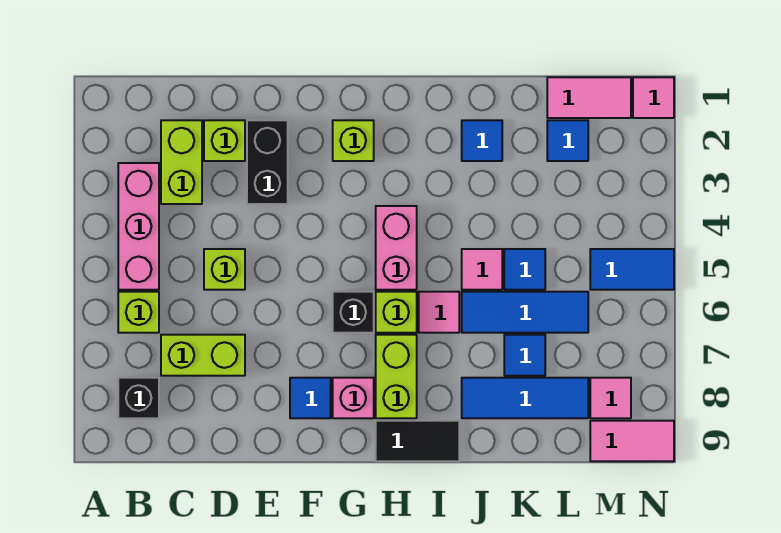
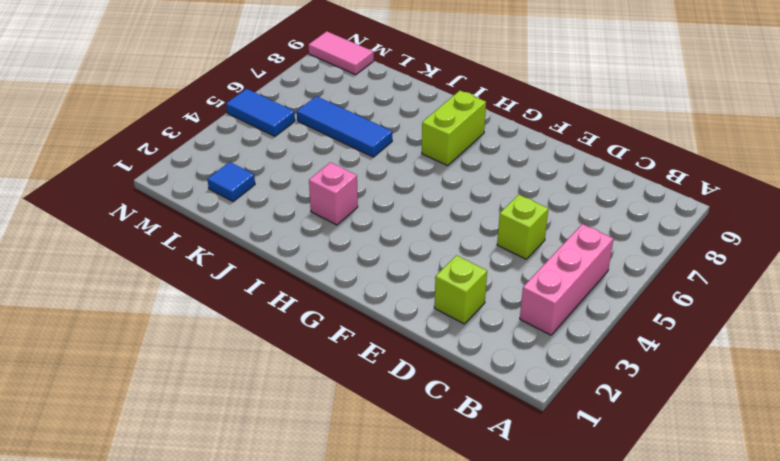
pink 1x1 brick [309,162,358,225] -> pink 1x1 brick moved to [333,378,374,418]
none -> lime 1x1 brick [118,292,159,333]
none -> black 1x1 brick [118,378,159,418]
none -> lime 1x2 brick [161,120,202,204]

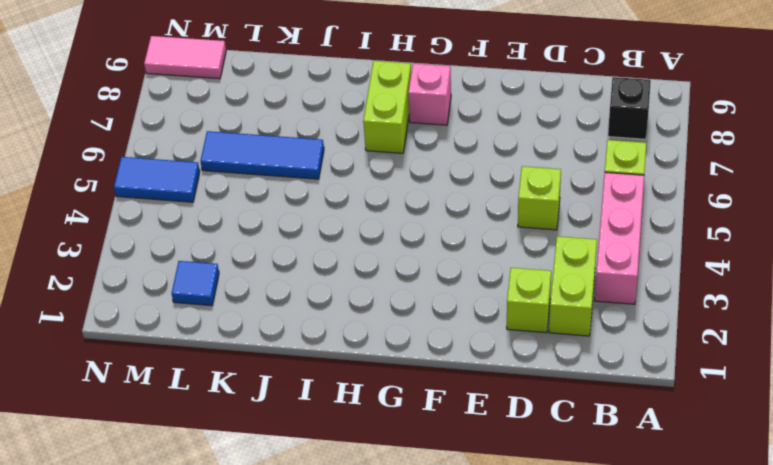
none -> lime 1x2 brick [161,335,245,376]
none -> black 1x2 brick [247,120,288,204]
none -> blue 1x1 tile [290,378,331,418]

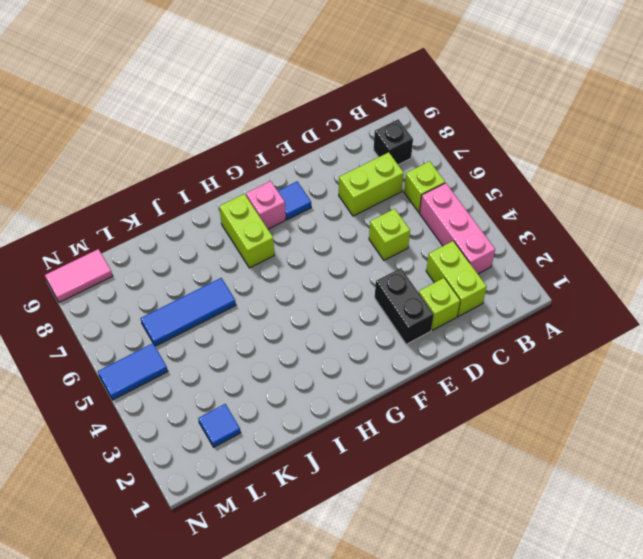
none -> lime 1x1 brick [333,120,374,161]
none -> black 1x1 brick [333,292,374,333]
none -> pink 1x2 brick [376,206,417,290]

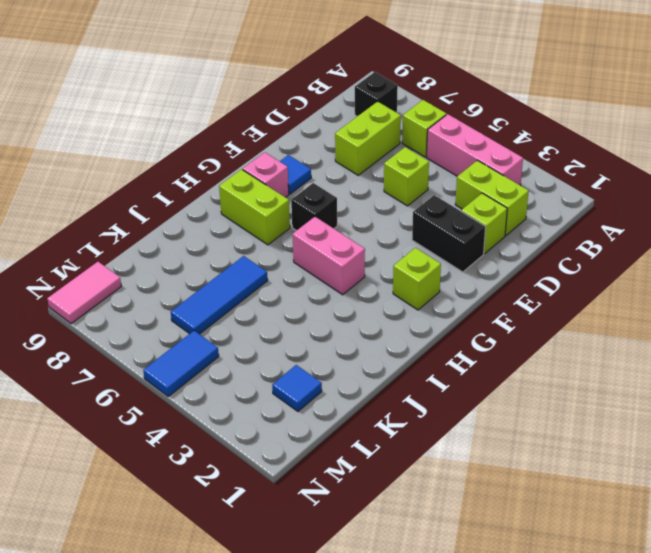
none -> lime 1x1 brick [376,292,417,333]
none -> black 1x2 tile [376,421,459,461]
none -> pink 1x1 tile [419,292,459,333]

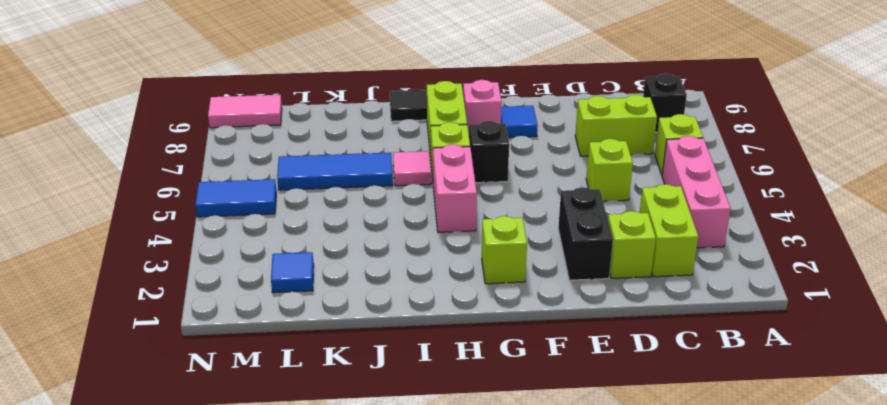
none -> blue 1x1 tile [462,120,502,161]
none -> pink 1x1 tile [462,249,502,290]
none -> blue 1x3 tile [462,378,588,418]

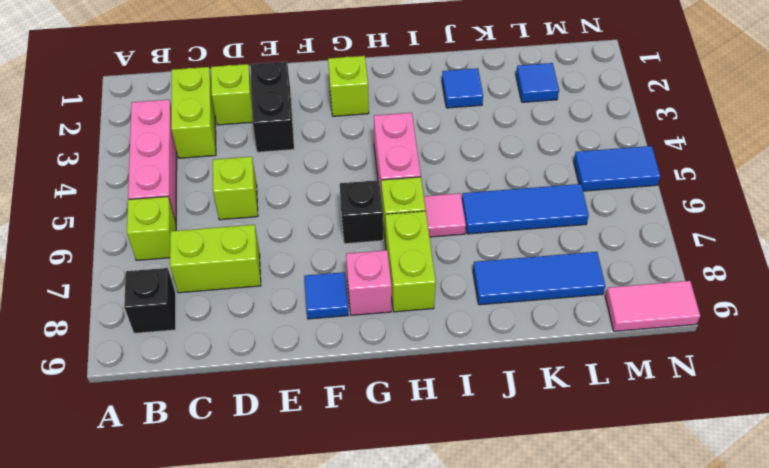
none -> black 1x2 tile [376,421,459,461]
none -> pink 1x1 tile [462,249,502,290]
none -> blue 1x1 tile [504,249,545,290]

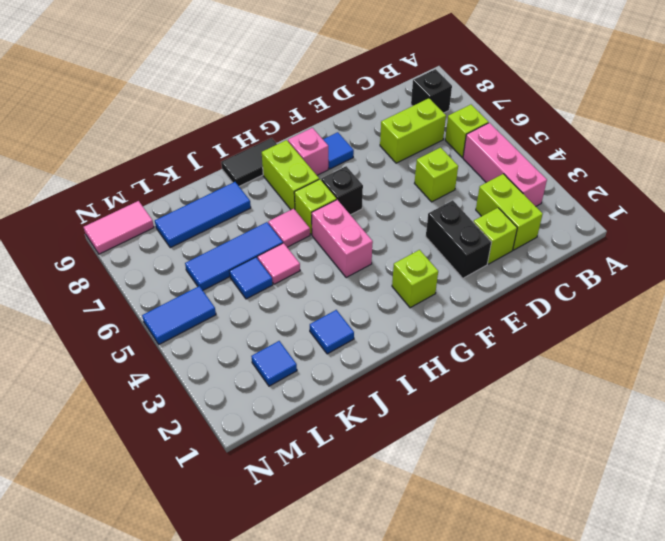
none -> blue 1x1 tile [504,335,545,376]
none -> pink 1x2 tile [547,77,631,118]
none -> pink 1x1 tile [590,378,631,418]

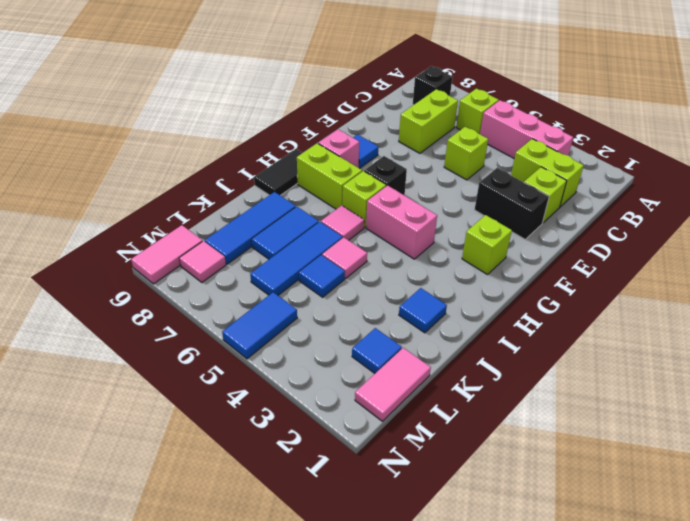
blue 1x2 tile [252,207,319,259] -> blue 1x1 tile [504,335,545,376]
none -> pink 1x1 tile [633,77,674,118]

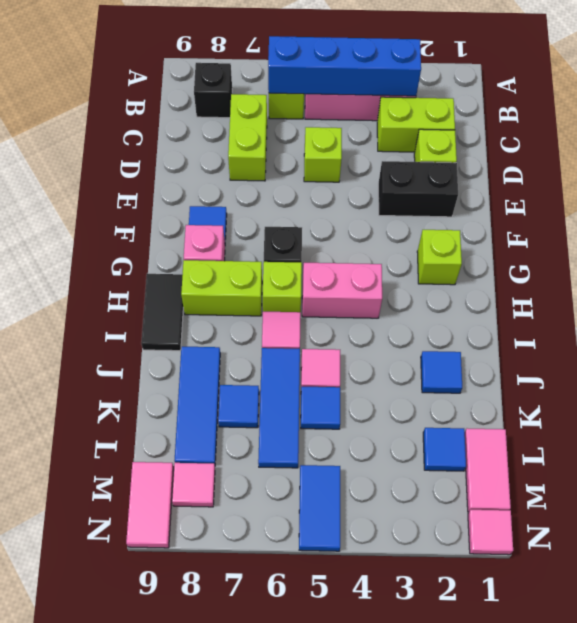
blue 1x4 brick [268,36,421,96] -> none

